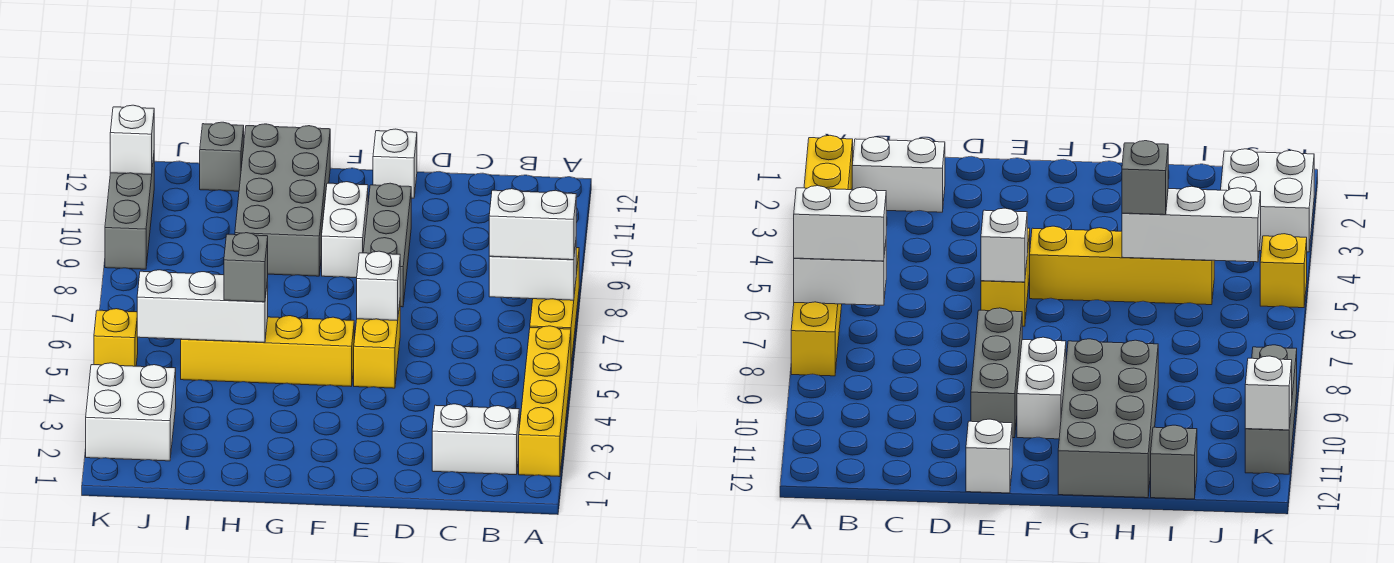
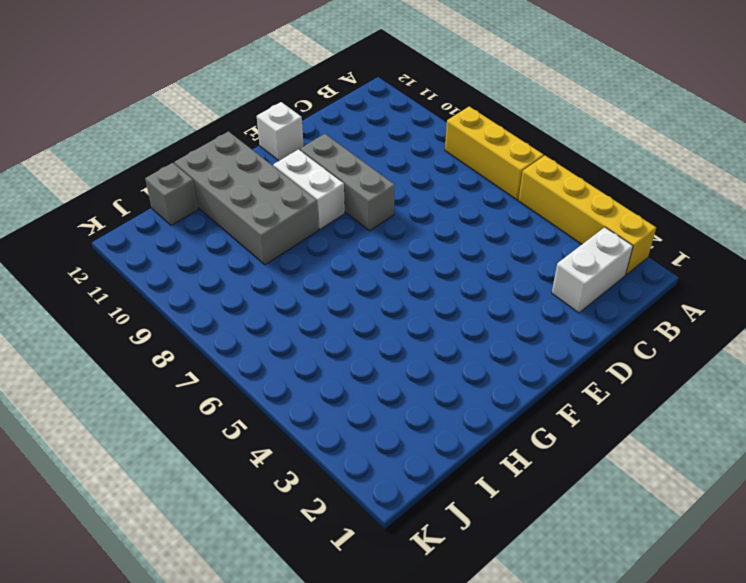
none -> yellow 1x2 brick [354,304,400,388]
none -> yellow 1x4 brick [181,316,354,386]
none -> white 2x2 brick [86,363,176,461]

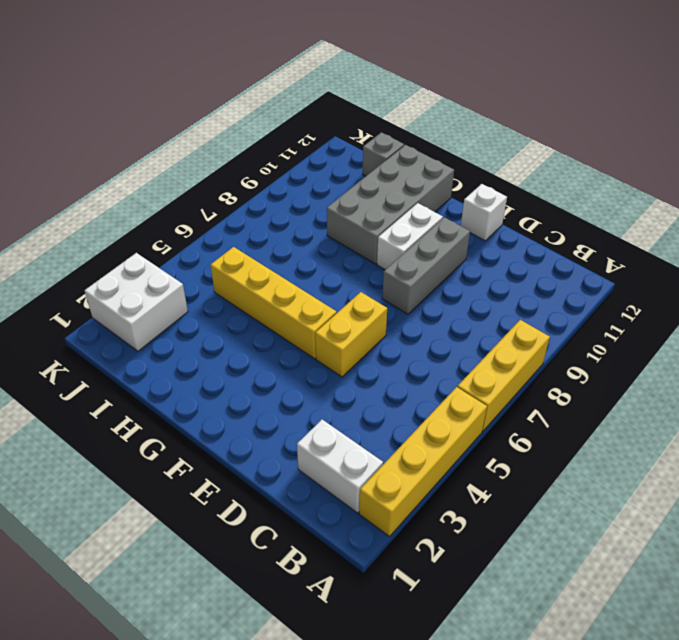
none -> yellow 1x1 brick [94,309,138,366]
none -> grey 1x3 brick [105,157,154,269]
none -> white 1x2 brick [489,243,576,300]

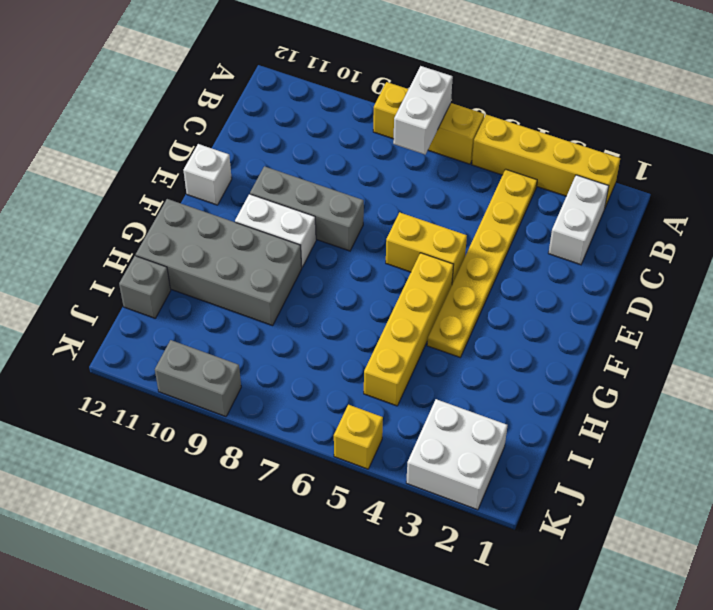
yellow 1x6 plate [427,169,537,357] -> none
grey 1x2 brick [155,340,241,417] -> grey 1x3 brick [105,157,154,269]
none -> white 1x1 brick [357,251,400,321]
none -> white 1x3 brick [137,270,268,342]
none -> white 1x1 brick [110,105,154,175]

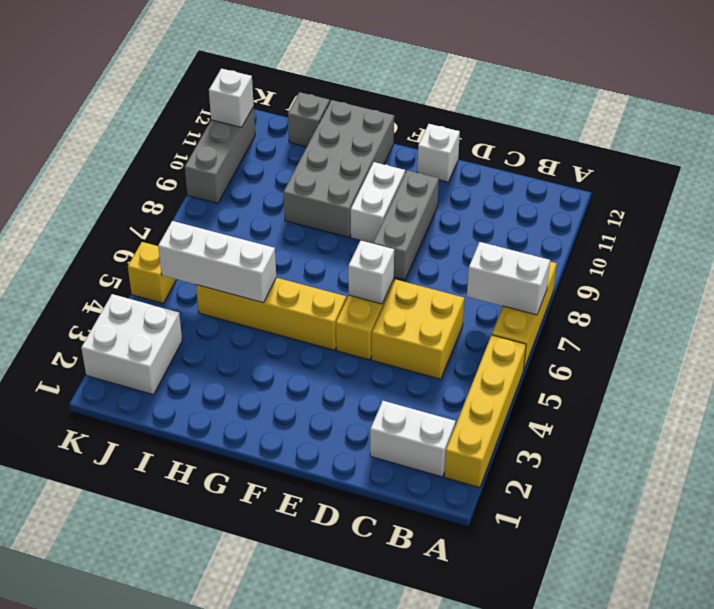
yellow 2x2 brick [371,280,464,379] -> none
none -> white 1x2 brick [489,189,576,260]
none -> grey 1x1 brick [224,233,268,302]

